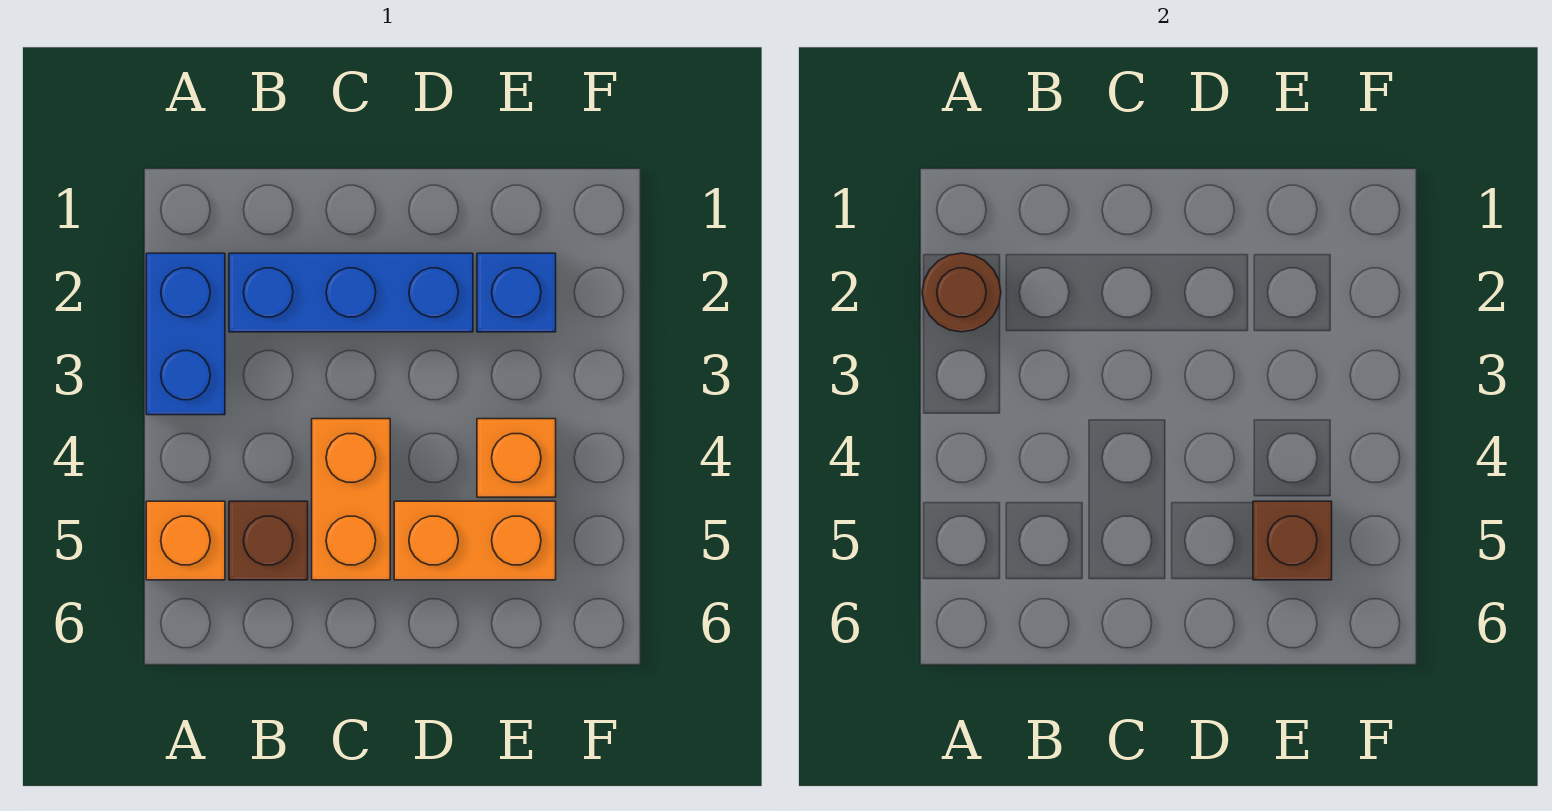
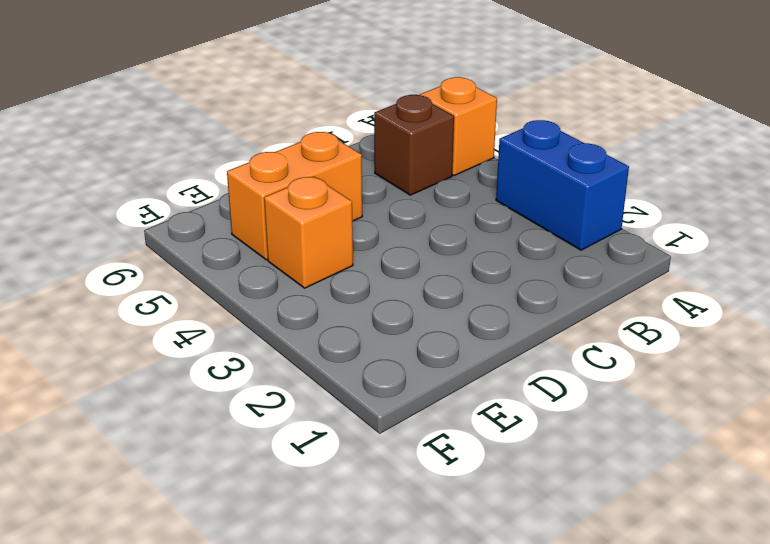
none -> blue 1x3 brick [229,253,473,332]
none -> orange 1x2 brick [312,419,390,580]

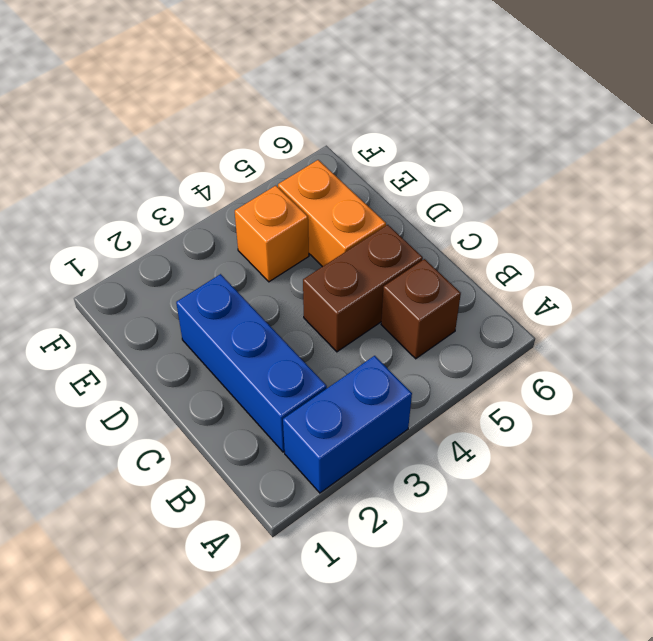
brown 1x2 brick [303,225,423,352] -> orange 1x2 brick [312,419,390,580]
none -> orange 1x1 brick [146,501,225,580]
none -> blue 1x1 brick [477,253,556,332]

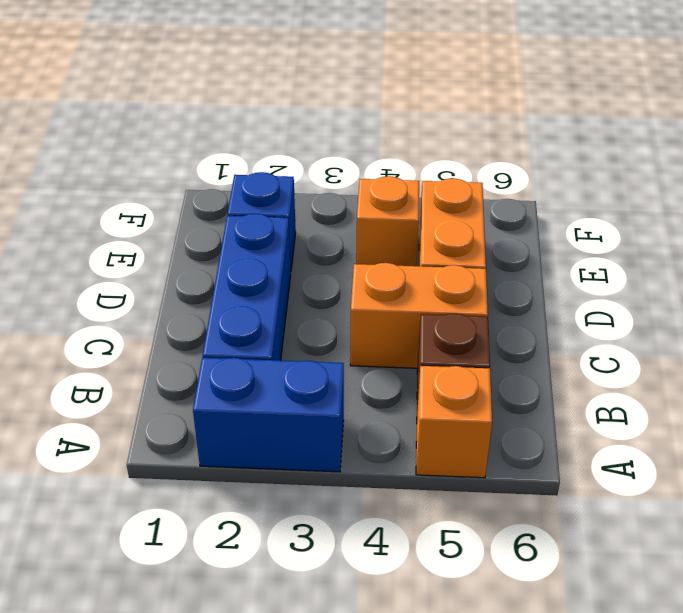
none -> brown 1x1 round brick [922,253,1001,332]
none -> brown 1x1 brick [1253,501,1332,580]

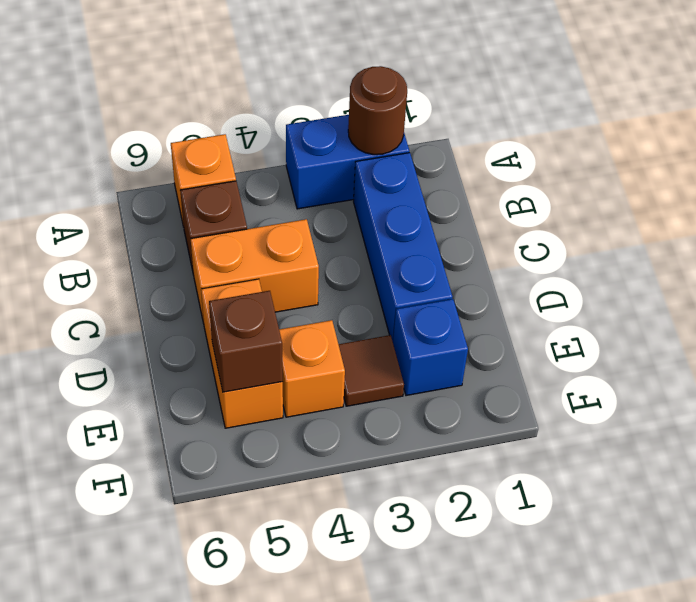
brown 1x1 tile [339,335,404,406] -> none

